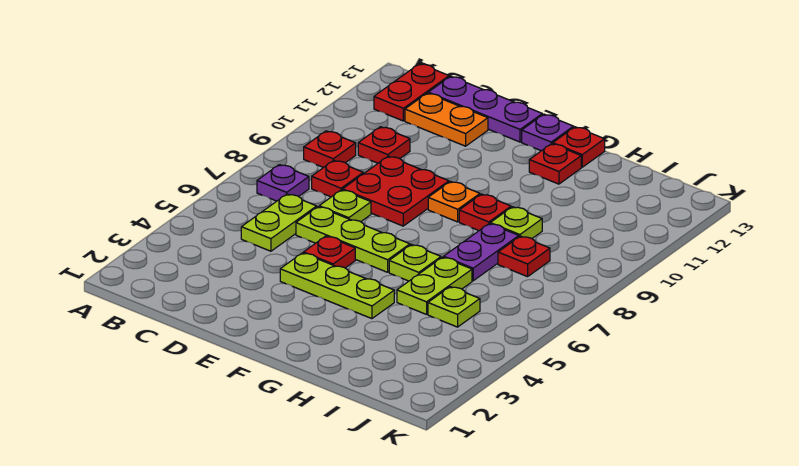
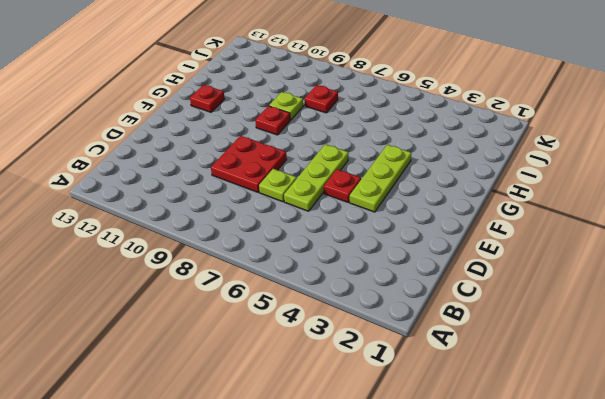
none -> purple 1x1 plate [257,165,309,201]
none -> red 1x1 plate [304,131,356,168]
none -> red 1x2 plate [374,64,449,121]

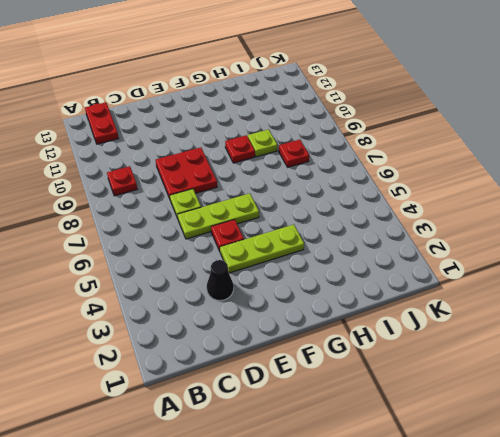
black 1x1 cone [207,260,234,301] -> none
none -> purple 1x1 plate [257,165,309,201]
none -> lime 1x2 plate [241,194,317,251]
none -> red 1x1 plate [312,160,363,197]

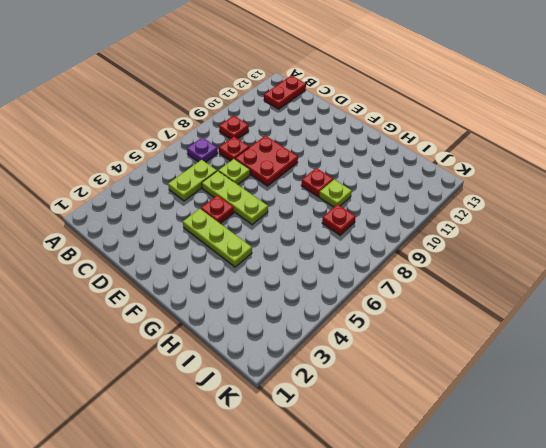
none -> red 1x1 plate [358,127,410,163]
none -> orange 1x2 plate [405,93,488,146]
none -> purple 1x3 plate [428,76,542,142]

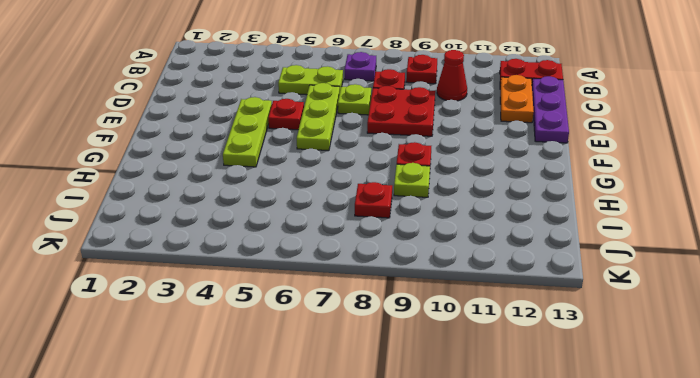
red 1x1 cone [437,50,467,101] -> red 1x1 plate [358,127,410,163]
none -> orange 1x1 plate [428,182,480,222]
none -> purple 1x1 plate [522,114,574,151]
none -> lime 1x1 plate [389,245,441,281]

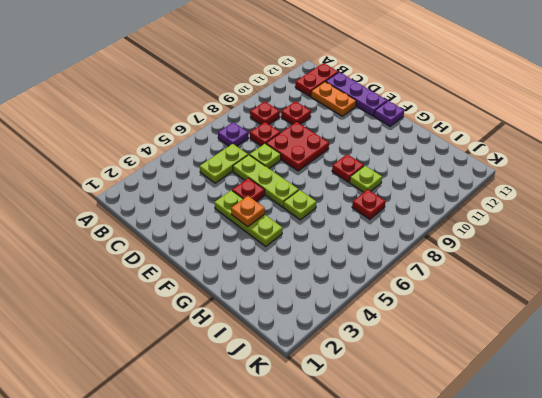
orange 1x1 plate [231,196,265,227] -> orange 1x1 plate moved to [428,182,480,222]
none -> red 1x1 plate [529,144,581,184]
none -> red 1x1 plate [553,127,605,167]
none -> lime 1x2 plate [397,257,472,314]

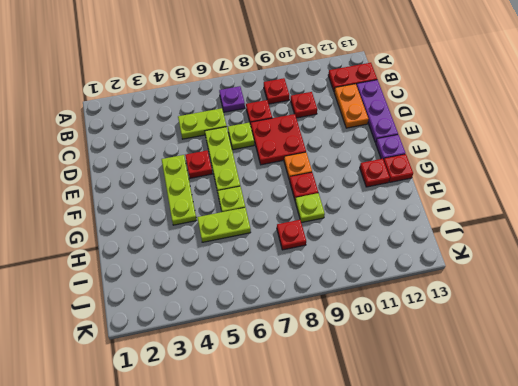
none -> purple 1x2 plate [444,224,519,281]
none -> lime 1x1 plate [428,287,480,327]

